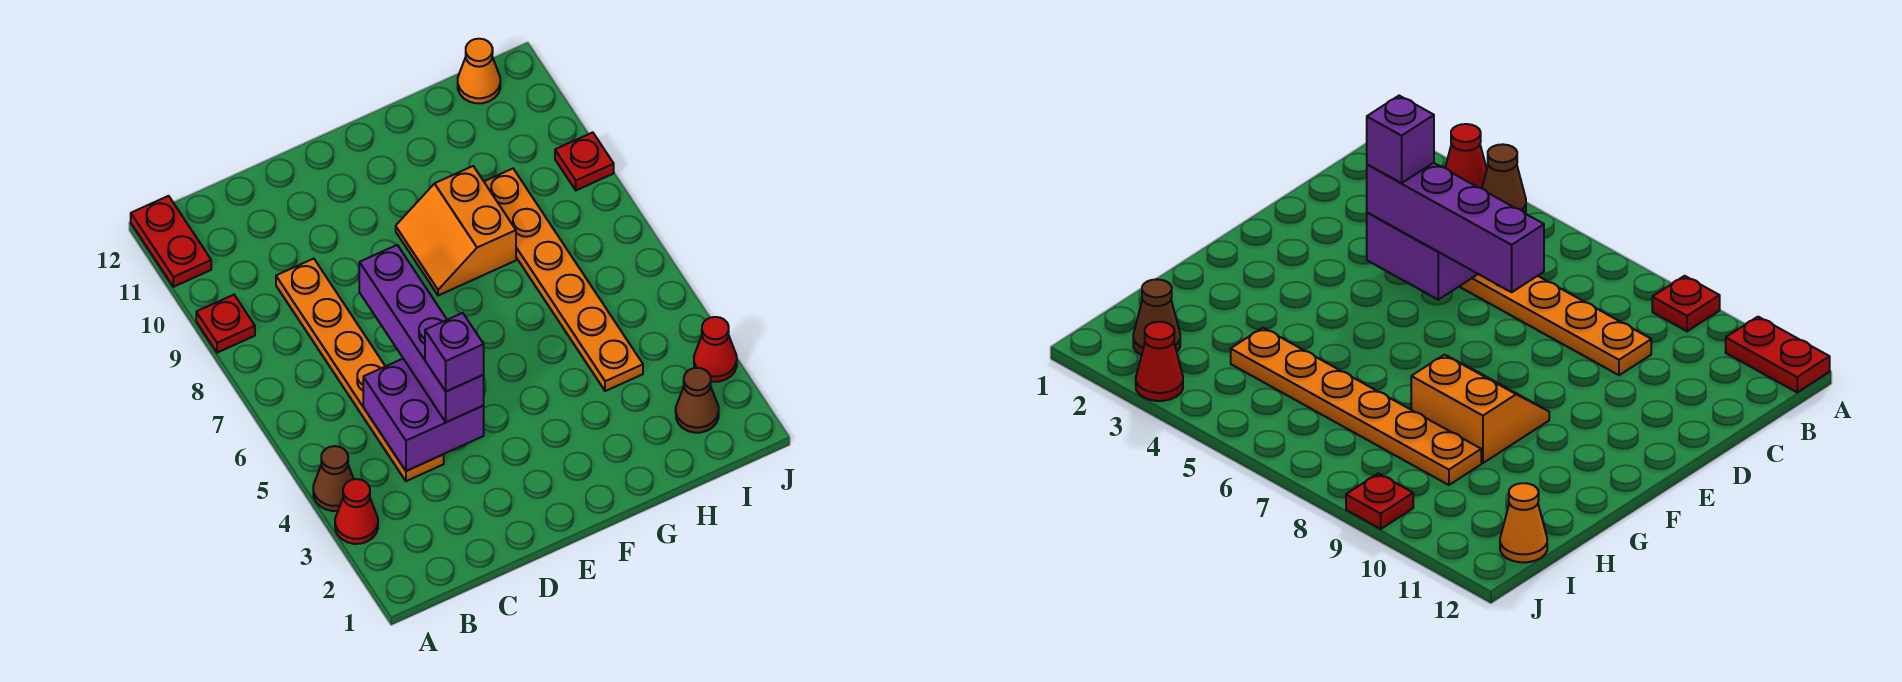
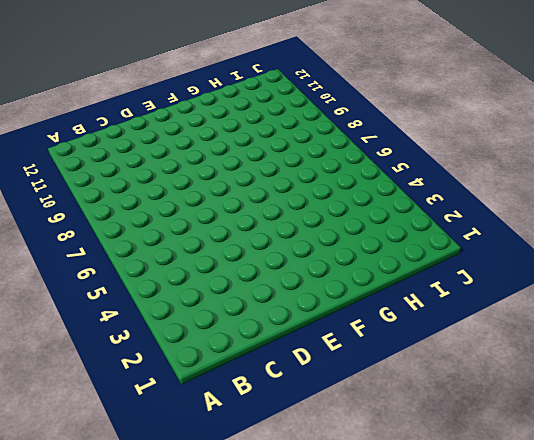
none -> red 1x1 cone [335,479,378,544]
none -> brown 1x1 cone [313,446,354,511]
none -> red 1x1 plate [196,295,255,353]

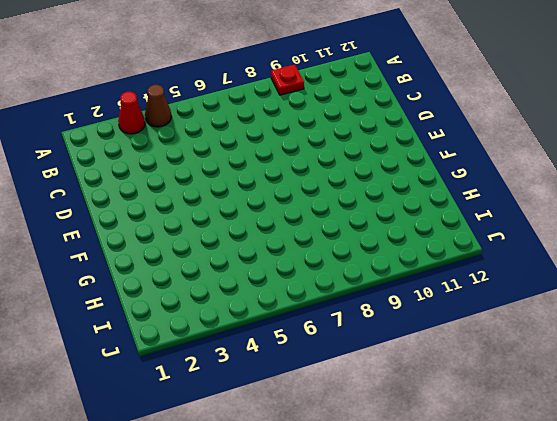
none -> red 1x2 plate [131,196,211,287]
none -> orange 1x6 plate [276,259,444,481]
none -> orange 2x2 slope [396,166,516,296]

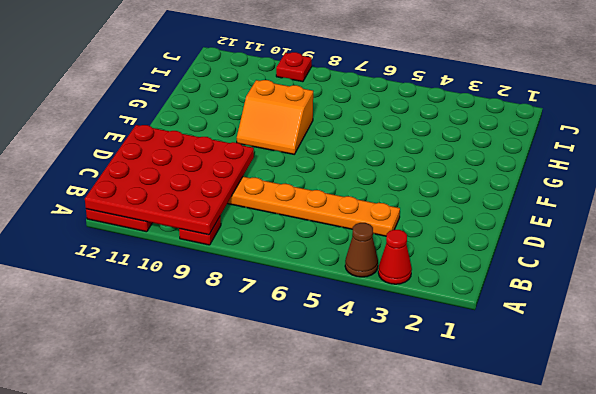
red 4x4 plate [85,125,254,235] -> none
none -> orange 1x6 plate [484,169,643,391]
none -> brown 1x1 cone [676,368,719,433]
none -> orange 1x1 cone [458,39,500,103]

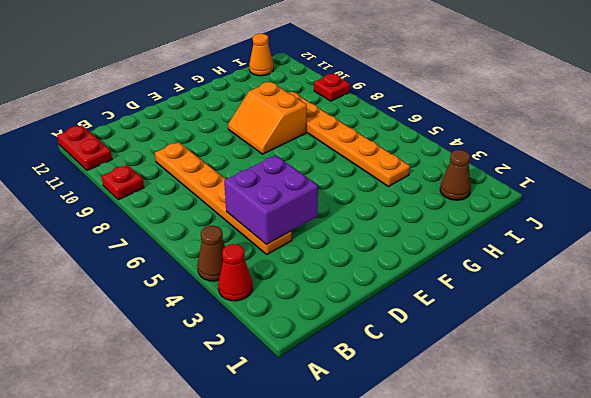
none -> red 1x1 cone [694,317,737,382]
none -> purple 1x4 brick [359,245,484,422]
none -> purple 1x1 brick [425,313,484,391]

